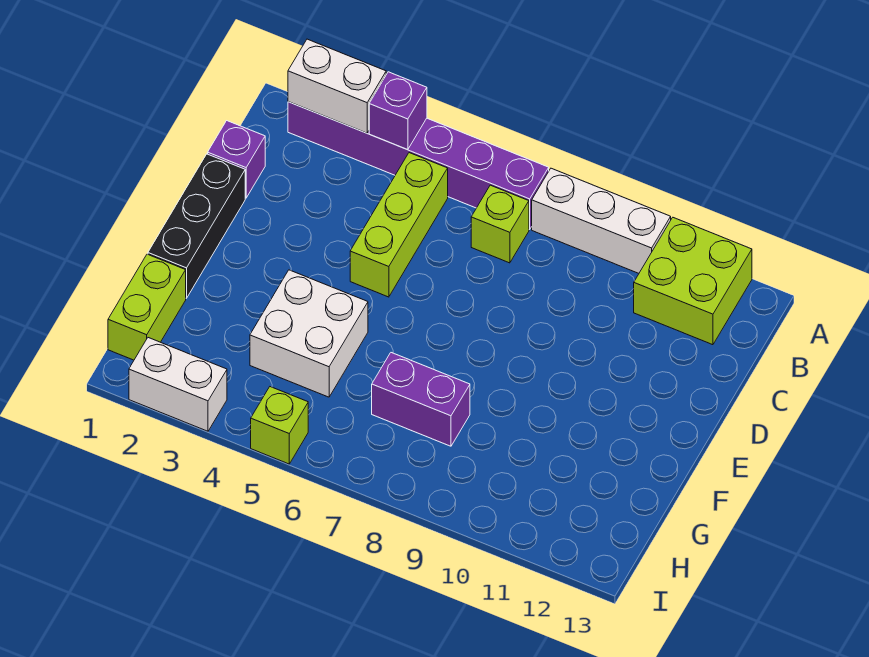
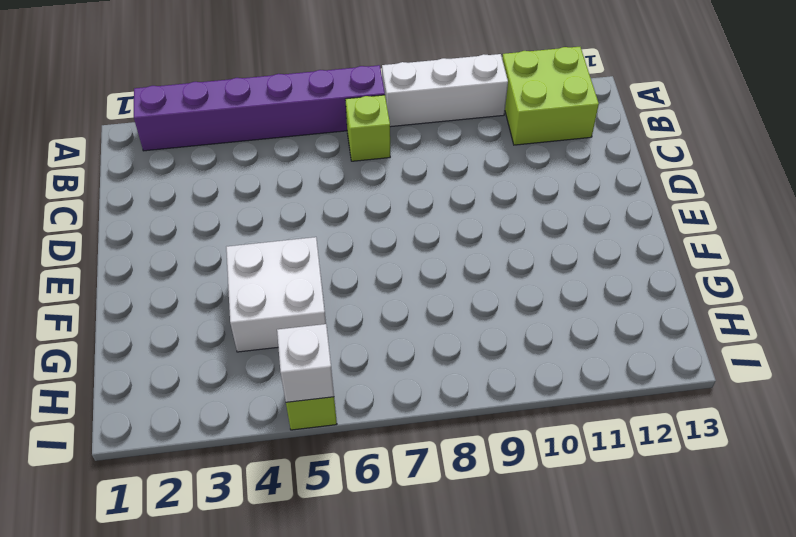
white 1x1 brick [277,324,334,402] -> none
none -> lime 1x3 brick [350,153,448,297]
none -> purple 1x1 brick [208,121,265,198]
none -> black 1x3 brick [148,154,245,298]

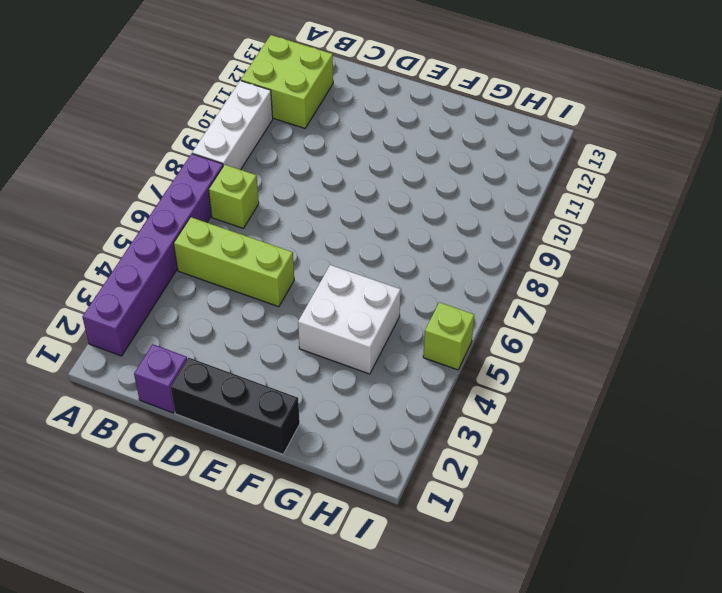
none -> lime 1x2 brick [108,254,186,360]
none -> purple 1x2 brick [372,353,470,446]
none -> white 1x2 brick [129,338,227,431]

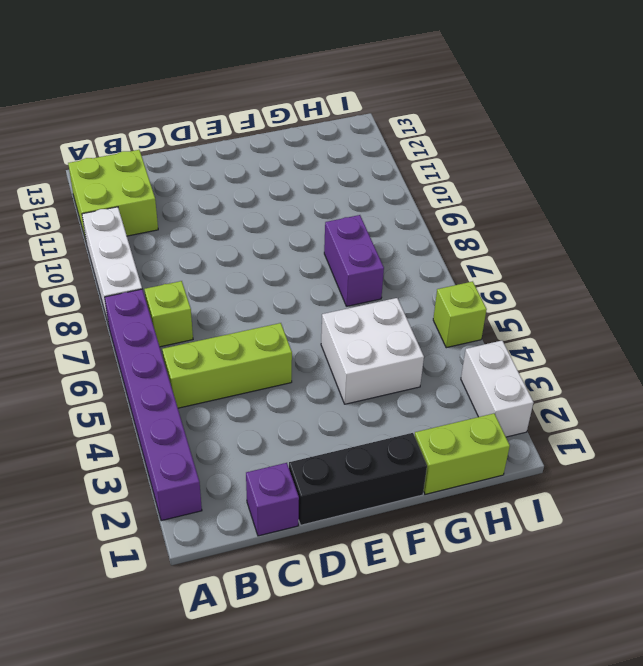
none -> white 1x2 brick [288,39,386,133]
none -> purple 1x1 brick [369,72,427,150]

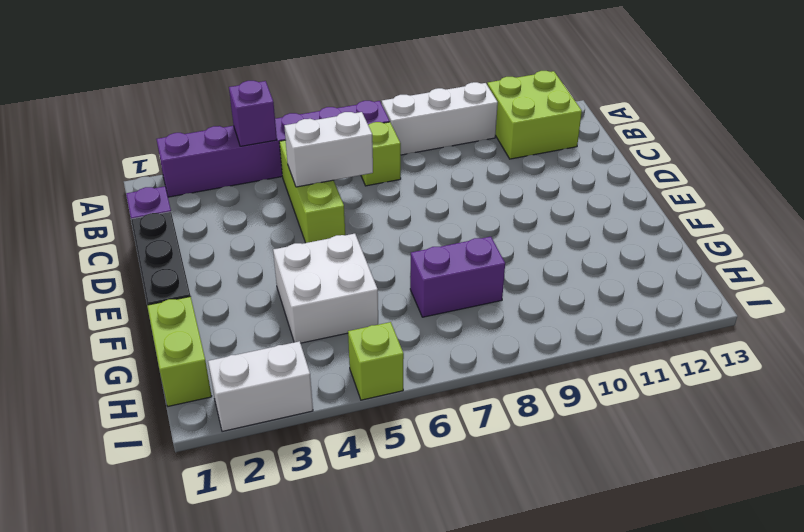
white 1x2 brick [284,112,373,187] -> white 1x2 brick moved to [288,39,386,133]

